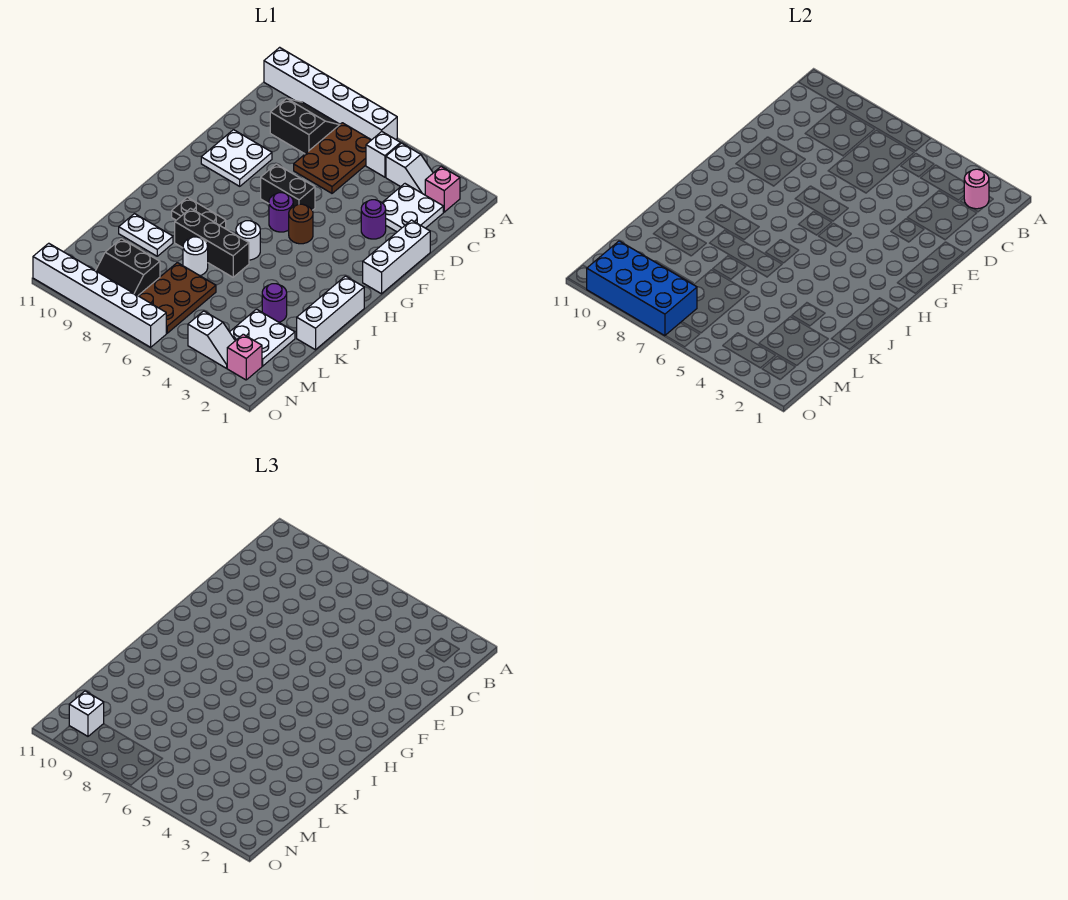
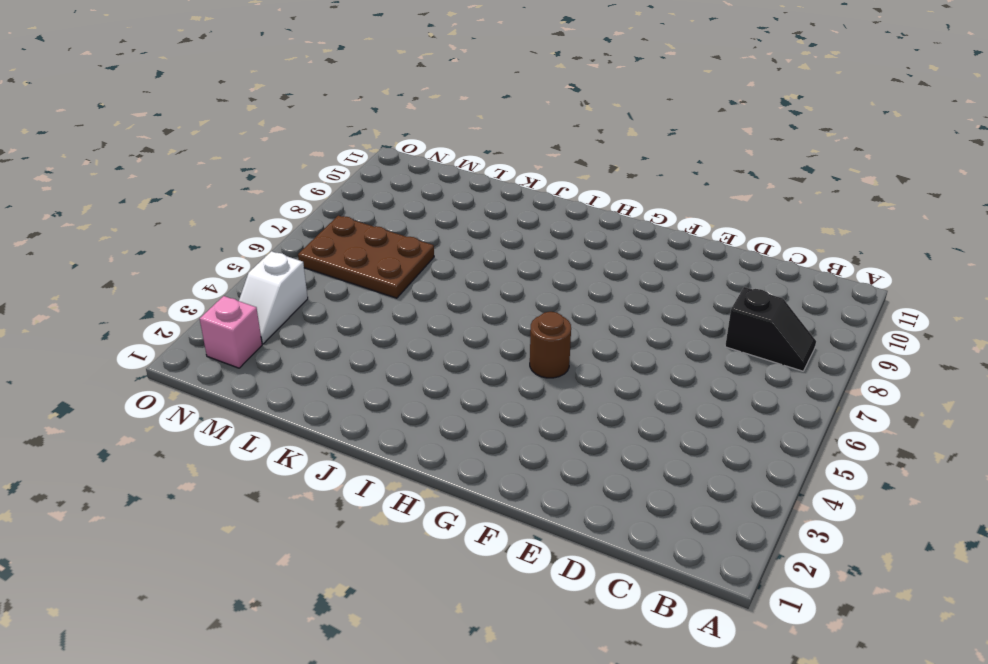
black 1x2 slope [725,287,816,371] -> black 2x2 slope [270,98,340,154]
none -> white 1x6 brick [264,47,397,140]
none -> pink 1x1 brick [425,167,460,212]
none -> white 1x2 slope [386,143,433,195]

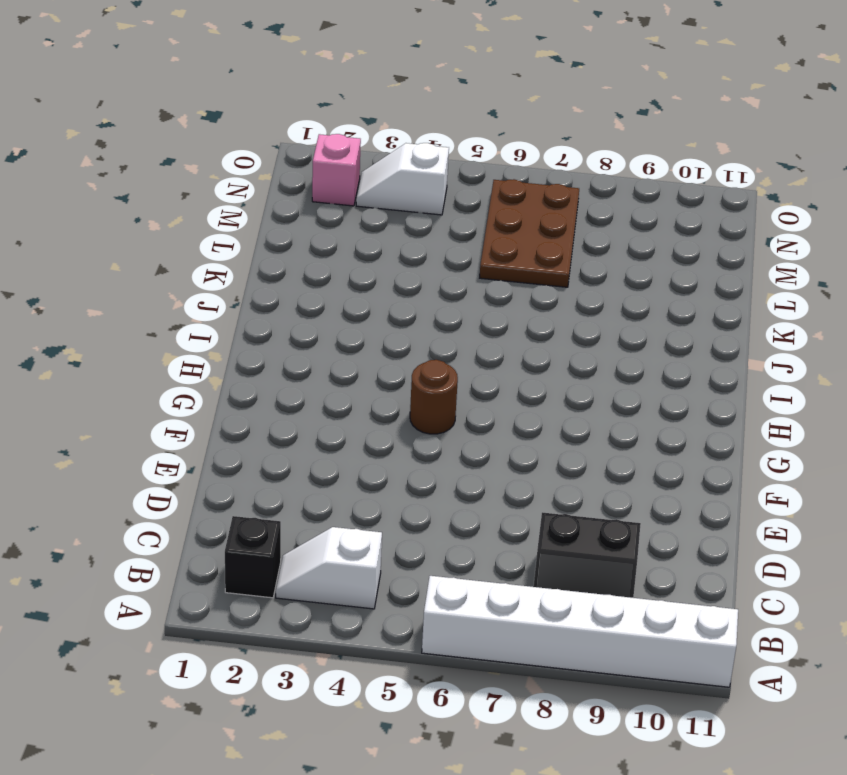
black 1x1 brick [225,516,281,598] -> pink 1x1 brick [425,167,460,212]
none -> white 1x1 brick [366,132,401,177]
none -> brown 2x3 plate [294,123,371,193]
none -> white 2x2 plate [382,184,443,232]

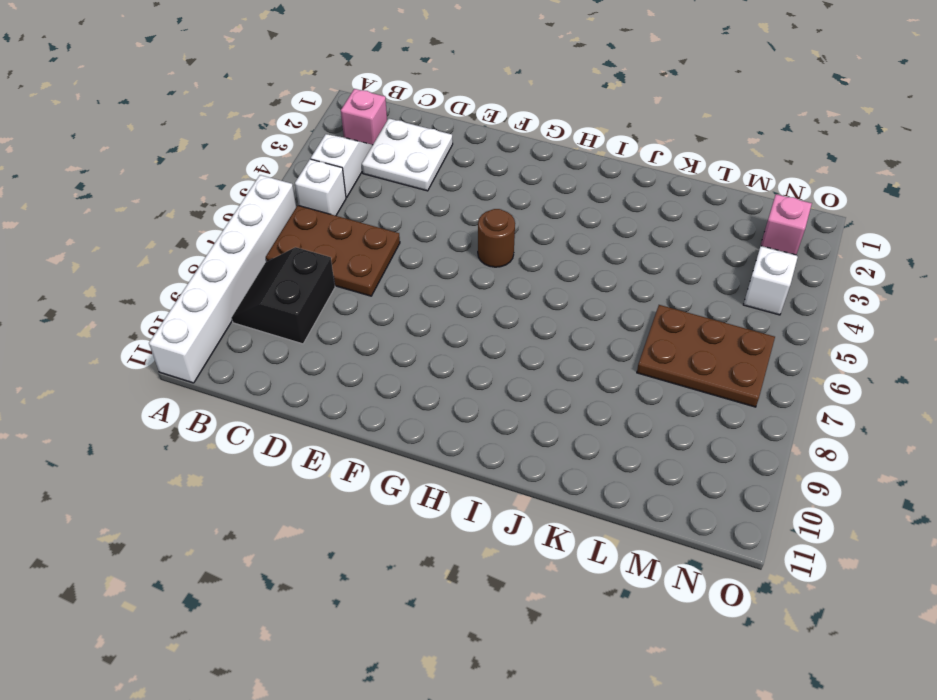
none -> white 1x3 brick [363,220,430,294]
none -> purple 1x1 round brick [361,200,386,239]
none -> white 2x2 plate [201,130,272,186]

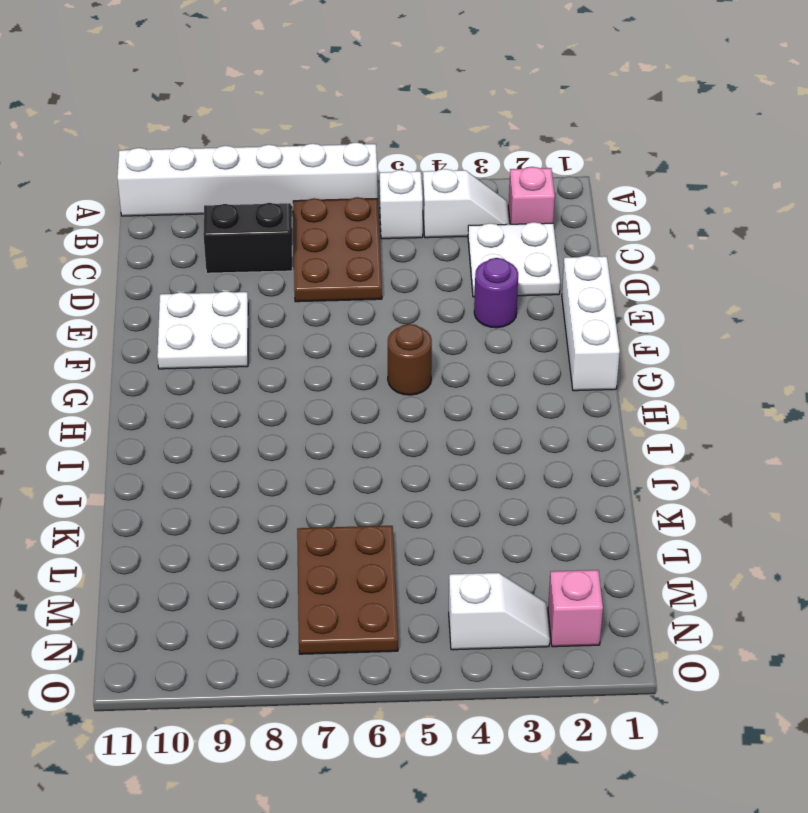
none -> black 1x2 brick [261,164,315,210]
none -> purple 1x1 round brick [269,193,293,232]
none -> white 1x3 brick [297,276,364,350]

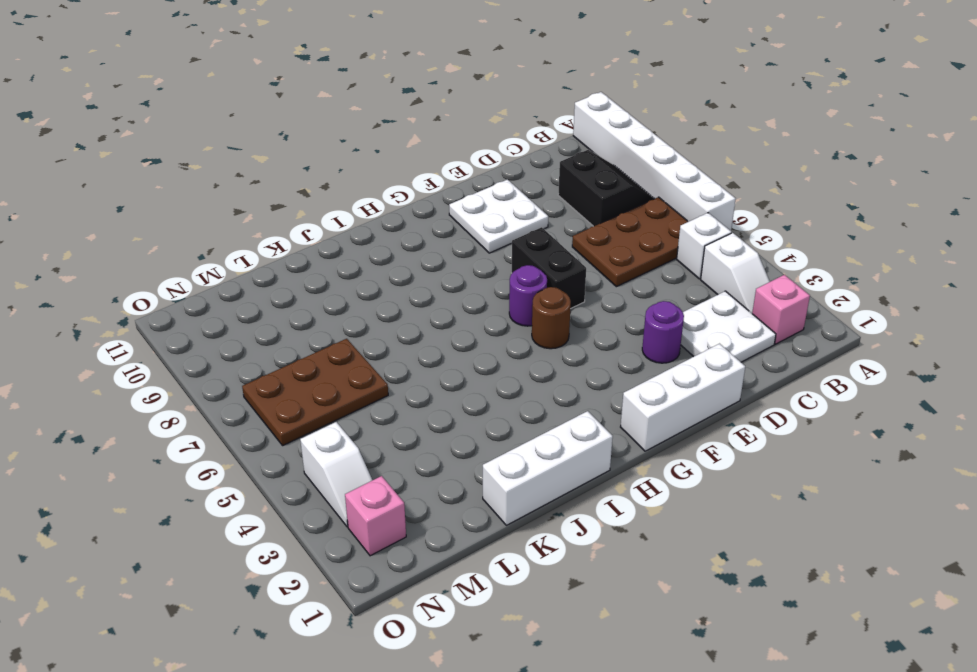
none -> white 1x1 round brick [236,221,260,260]
none -> black 1x2 plate [172,197,226,228]
none -> black 1x3 brick [175,208,249,277]

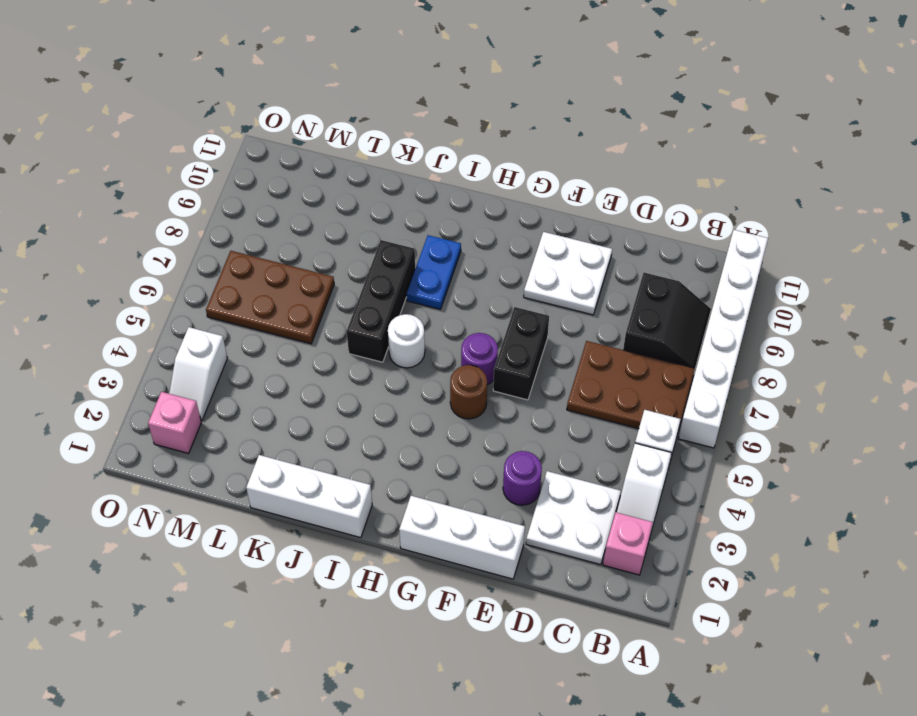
blue 1x2 plate [407,235,461,309] -> black 1x2 plate [172,197,226,228]
none -> purple 1x1 round brick [262,284,287,322]
none -> white 1x1 round brick [183,237,208,276]
none -> white 1x2 plate [119,214,173,256]

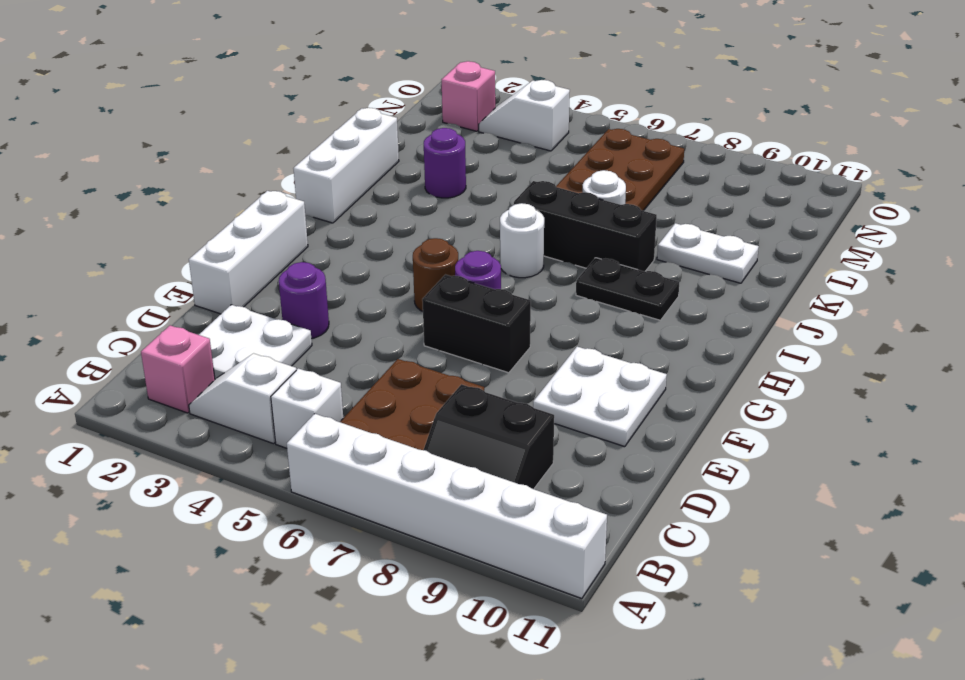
none -> white 2x2 plate [230,309,295,366]
none -> black 2x2 slope [96,239,160,296]
none -> white 1x6 brick [33,243,166,347]

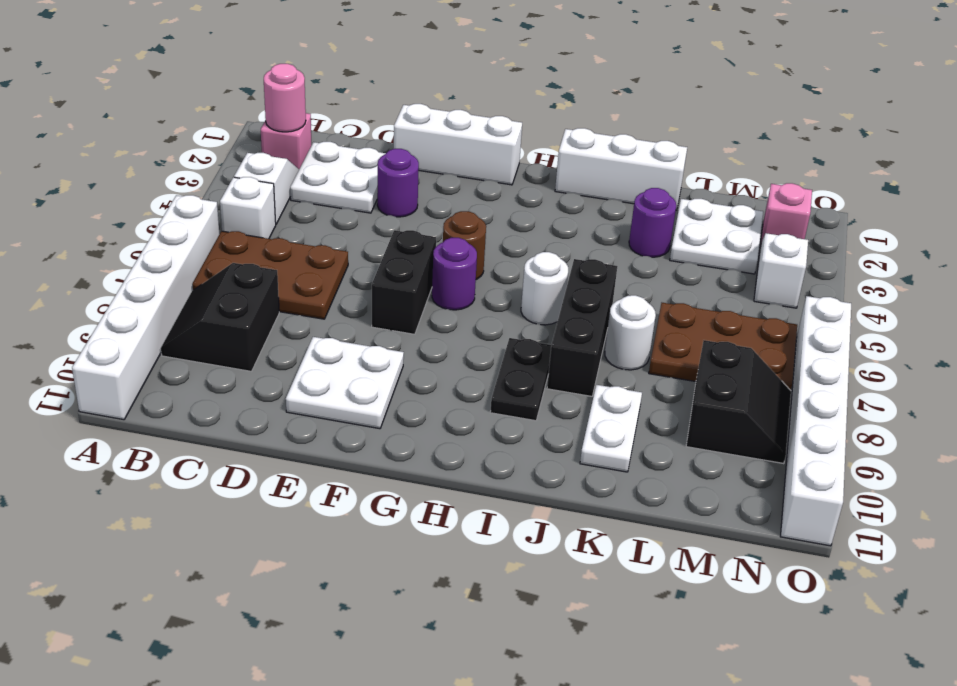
none -> blue 2x4 brick [587,241,697,336]
none -> white 1x1 brick [69,691,104,736]

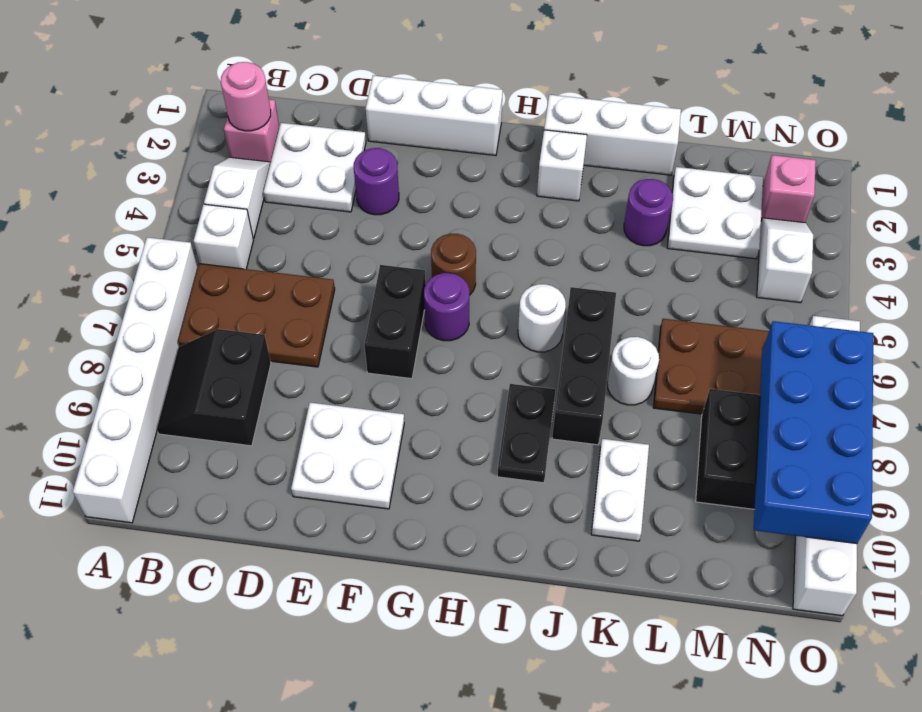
white 1x1 brick [537,130,587,201] -> white 1x1 brick moved to [69,691,104,736]

